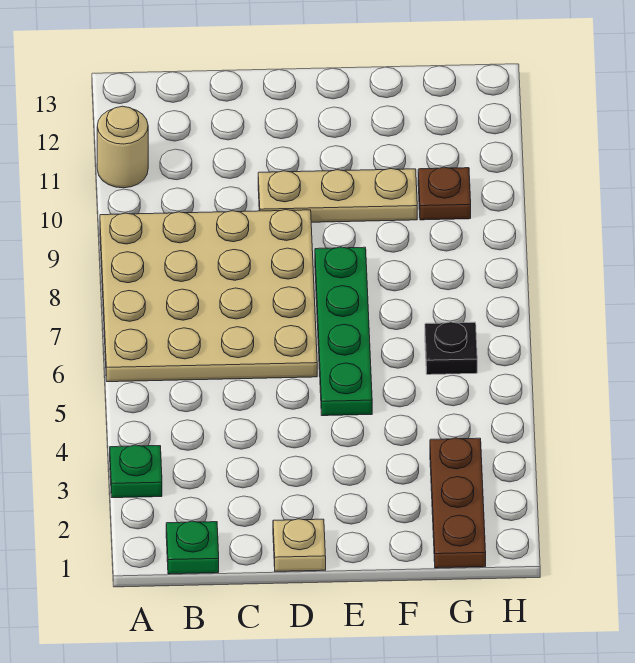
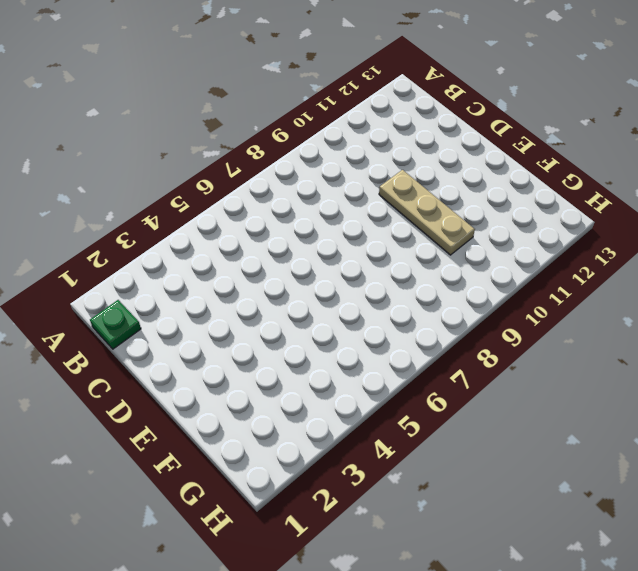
none -> green 1x1 plate [110,445,162,498]
none -> tan 4x4 plate [100,210,317,382]

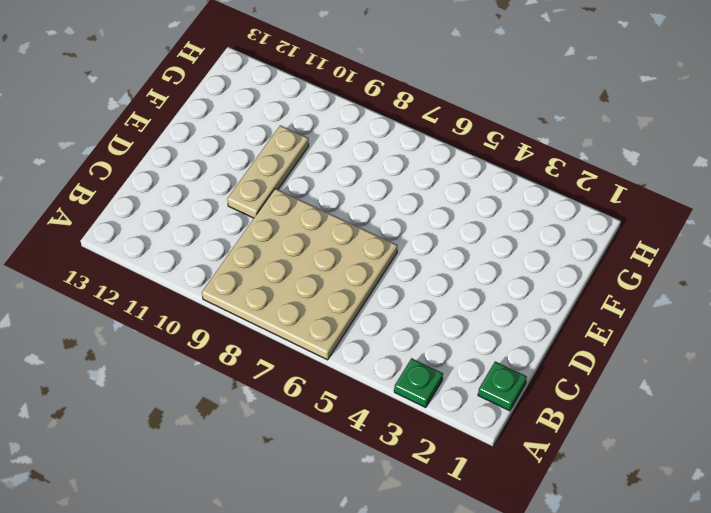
none -> tan 1x1 round brick [97,106,148,188]
none -> tan 1x1 plate [273,519,326,571]

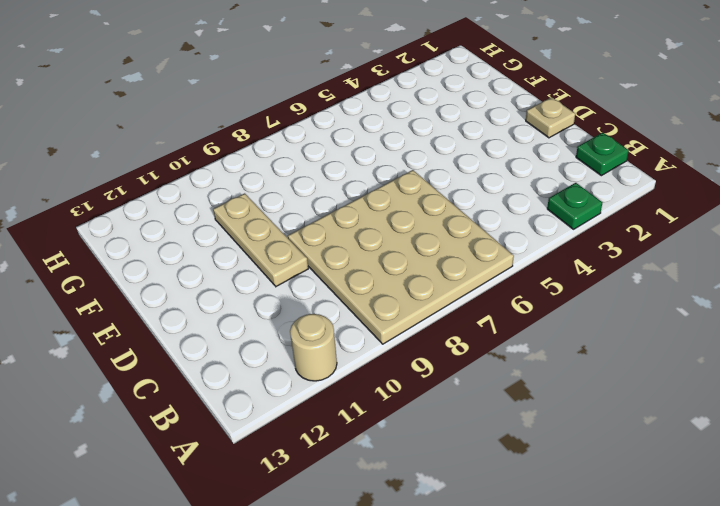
none -> green 1x4 plate [315,247,372,416]
none -> brown 1x3 plate [430,438,486,568]

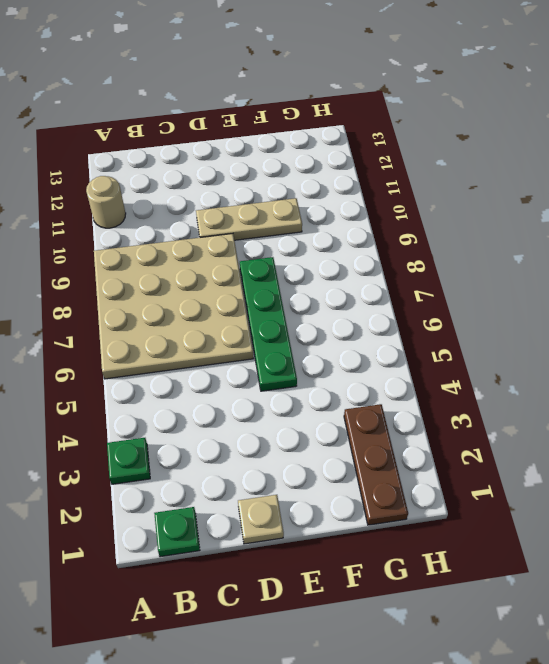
none -> black 1x1 plate [425,322,477,375]
none -> brown 1x1 plate [418,167,471,220]

